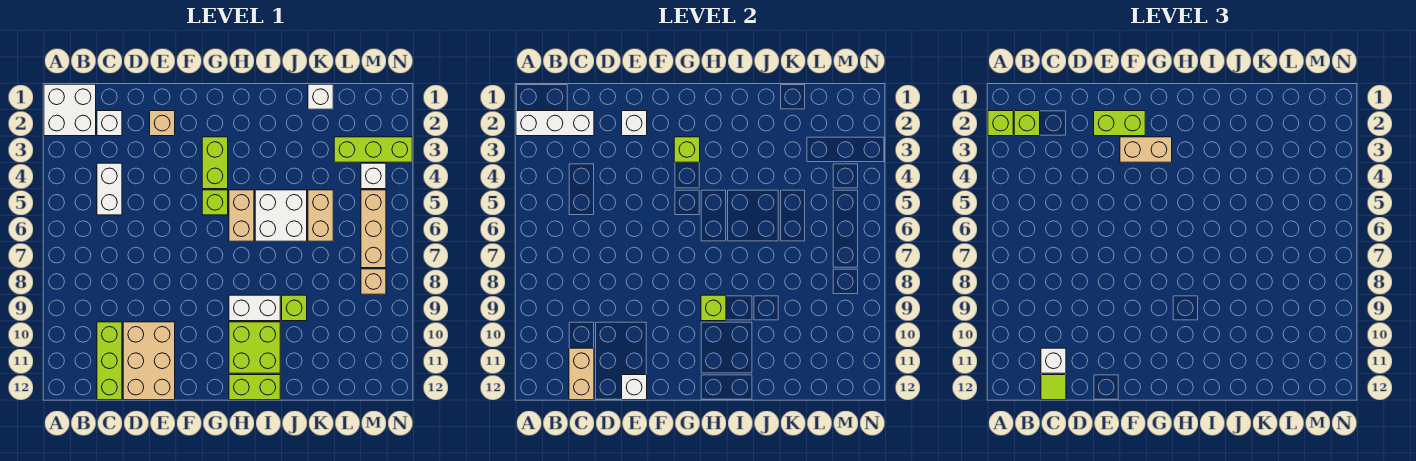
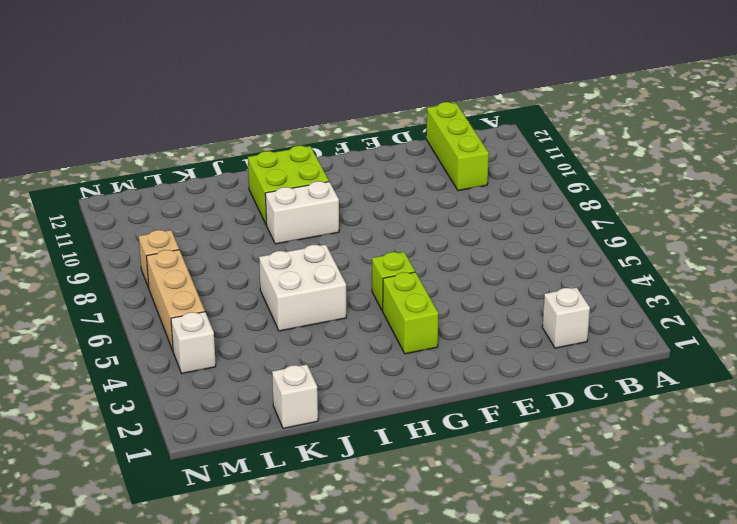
none -> white 2x2 brick [44,84,96,136]
none -> white 1x2 brick [97,163,122,215]
none -> tan 2x3 brick [123,322,175,400]
none -> tan 1x1 brick [150,111,175,136]

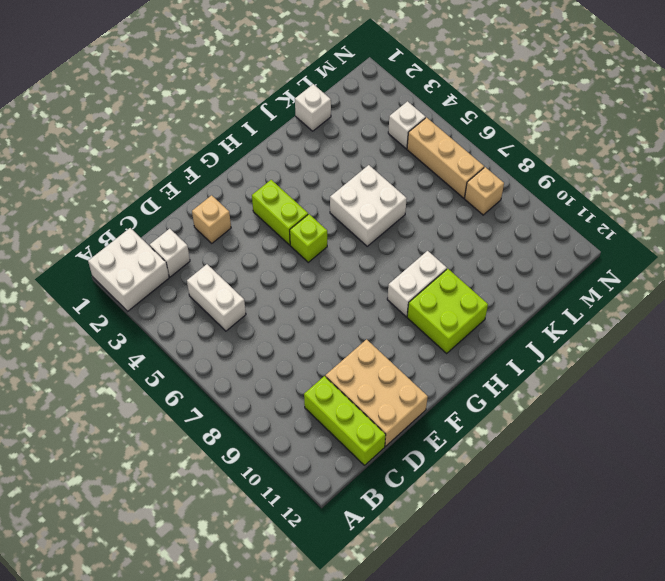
none -> tan 1x2 brick [229,190,254,241]
none -> lime 1x2 brick [229,375,280,400]
none -> lime 1x1 brick [282,295,307,321]
none -> tan 1x2 brick [308,190,333,241]

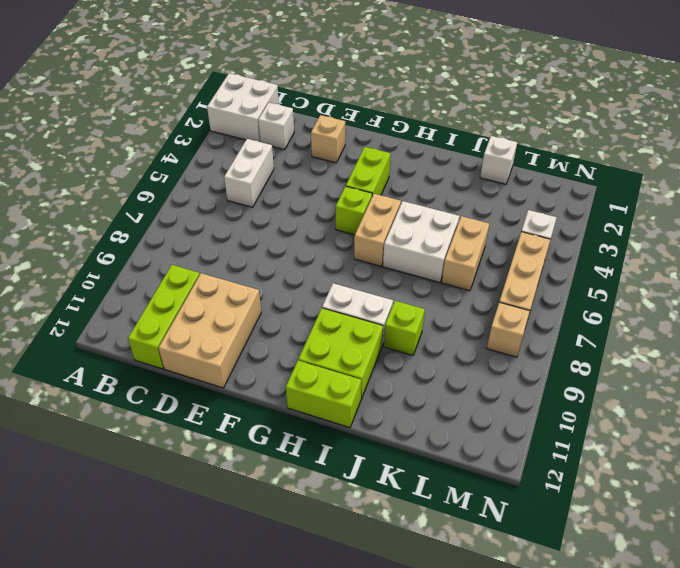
none -> lime 1x3 brick [334,137,412,162]
none -> white 1x3 brick [516,111,594,136]
none -> tan 1x2 brick [569,348,594,400]
none -> white 1x1 brick [622,111,647,136]

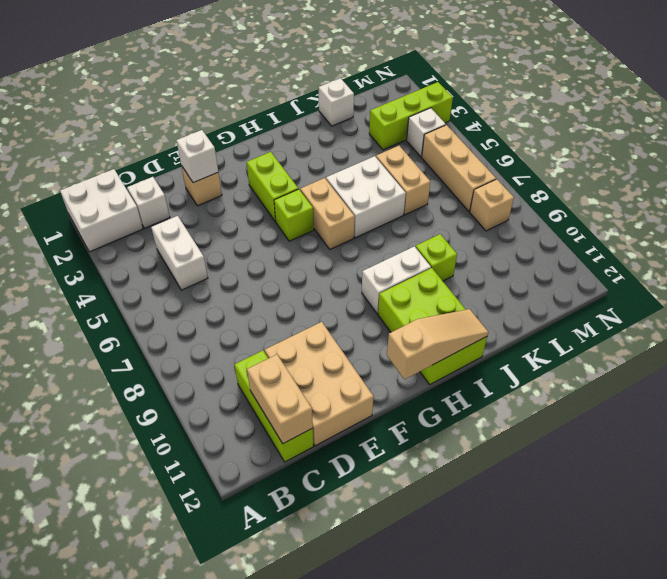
tan 1x3 slope [387,309,488,379] -> none
none -> white 1x3 brick [516,111,594,136]
none -> white 1x1 brick [622,375,647,400]
none -> lime 1x1 brick [674,137,700,162]
none -> lime 1x1 brick [701,295,726,321]

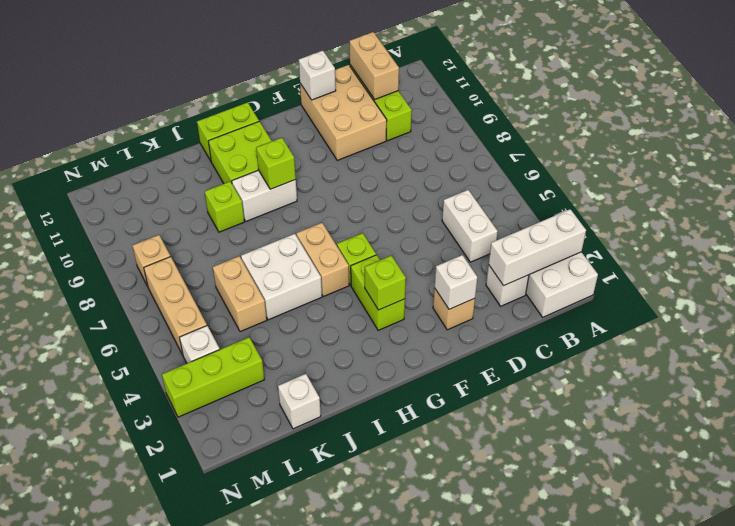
none -> lime 1x1 brick [988,111,1013,136]
none -> lime 1x1 brick [1014,111,1040,136]
none -> white 1x1 brick [1041,348,1066,373]
none -> lime 1x1 tile [1041,375,1066,400]

